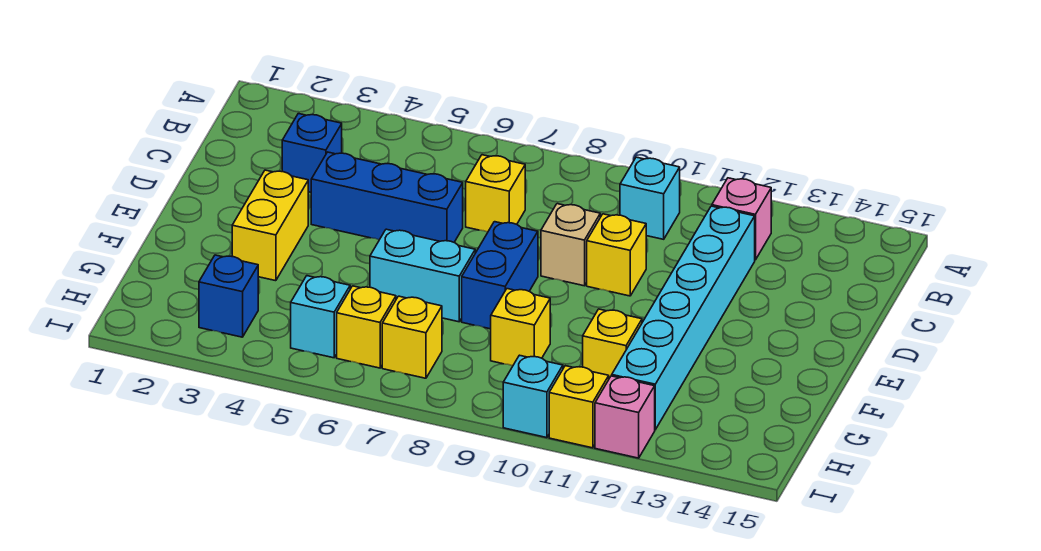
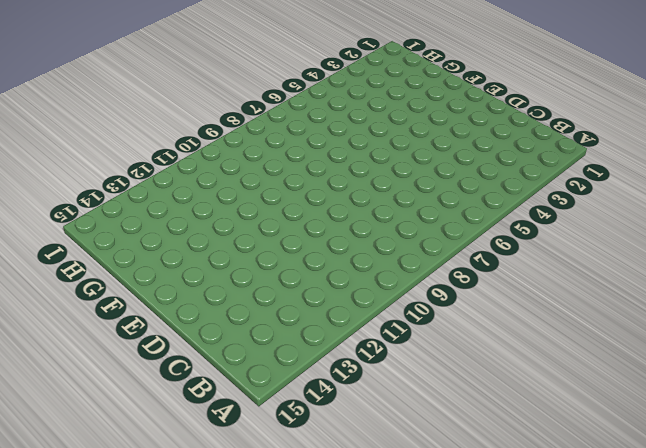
none -> cyan 1x1 brick [620,157,680,239]
none -> pink 1x1 brick [712,178,771,260]
none -> blue 1x1 brick [282,114,342,192]

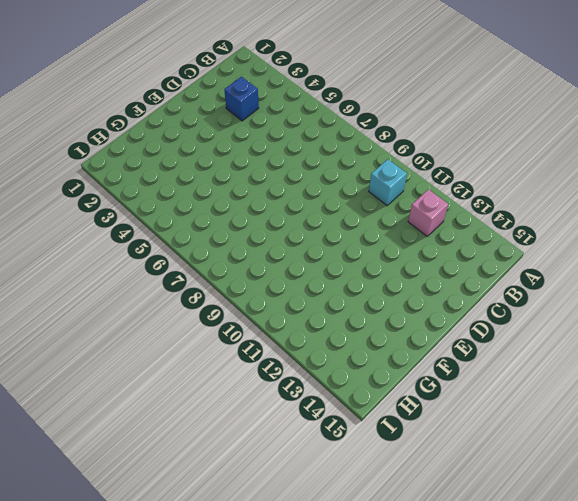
none -> yellow 1x1 brick [466,155,525,232]
none -> cyan 1x6 brick [612,206,755,430]
none -> blue 1x3 brick [311,152,463,242]

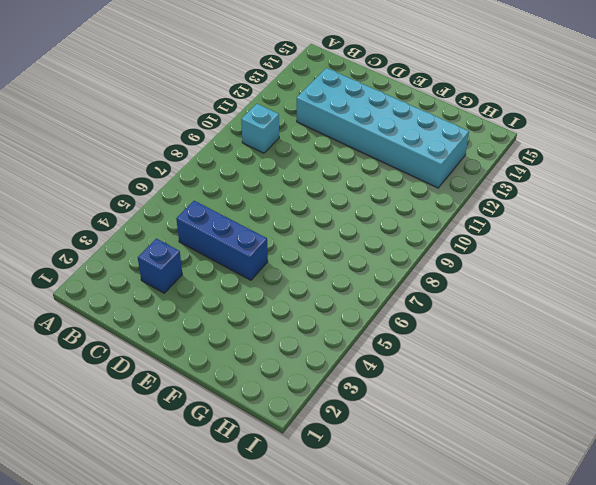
blue 1x3 brick [176,201,268,280] -> blue 1x3 brick turned to [311,152,463,242]
cyan 2x6 brick [297,68,469,188] -> cyan 1x6 brick [612,206,755,430]
none -> pink 1x1 brick [712,178,771,260]
none -> yellow 1x1 brick [466,155,525,232]
none -> tan 1x1 brick [541,204,600,286]

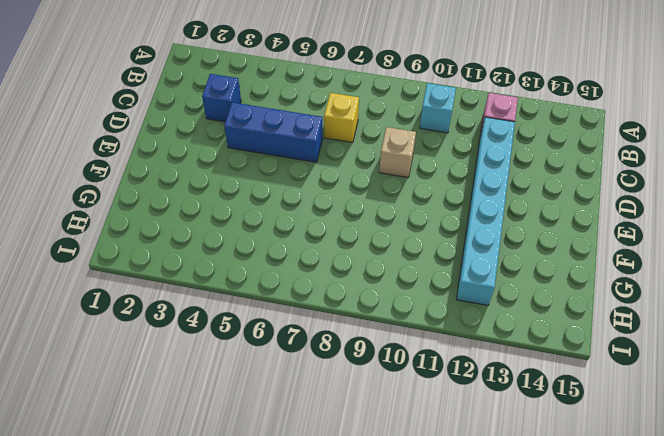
none -> yellow 1x1 brick [587,214,646,296]
none -> yellow 1x2 brick [232,170,308,281]
none -> blue 1x2 brick [462,222,538,329]

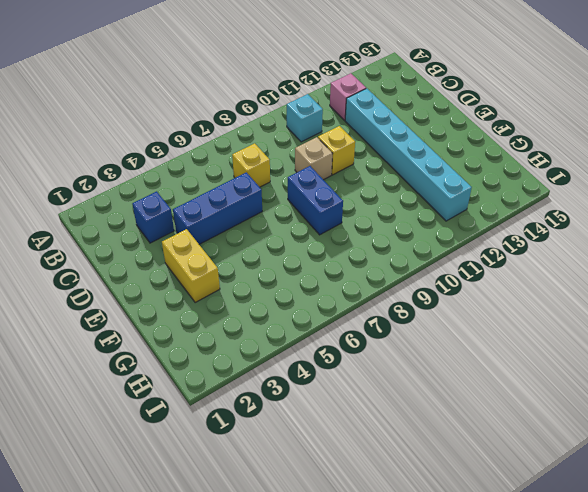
none -> cyan 1x2 brick [370,229,475,322]
none -> yellow 1x1 brick [491,289,550,366]
none -> yellow 1x1 brick [583,309,642,378]

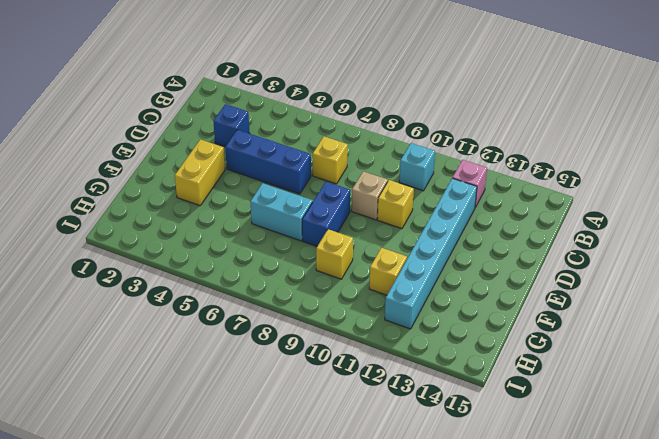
none -> blue 1x1 brick [199,255,258,337]
none -> cyan 1x1 brick [291,276,350,358]
none -> yellow 1x1 brick [337,286,396,368]

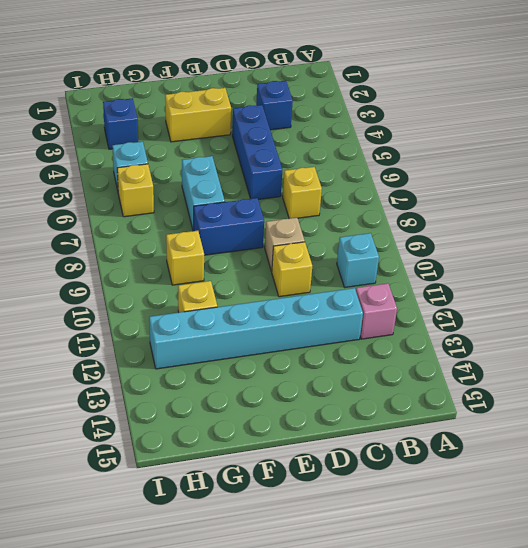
none -> yellow 1x1 brick [382,296,442,378]
none -> cyan 1x1 brick [503,355,563,438]
none -> yellow 1x1 brick [549,366,609,448]

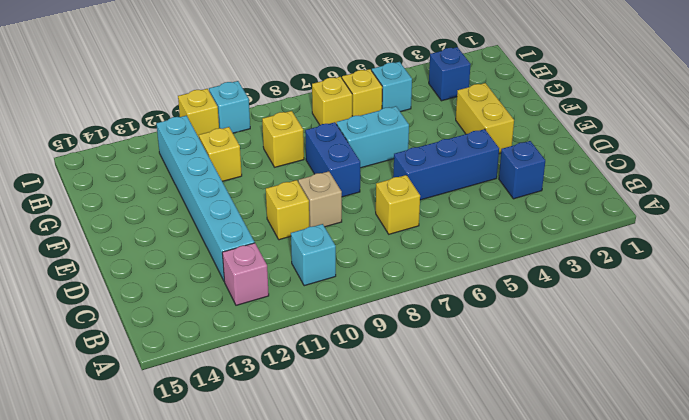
none -> pink 1x1 brick [595,376,655,458]

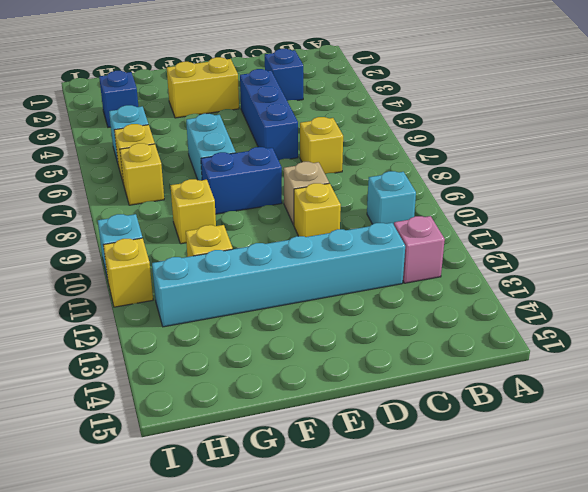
none -> pink 1x1 brick [595,376,655,458]

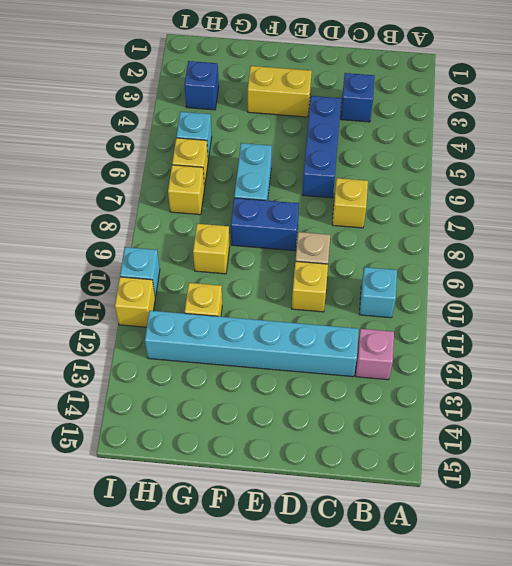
none -> pink 1x1 brick [595,376,655,458]

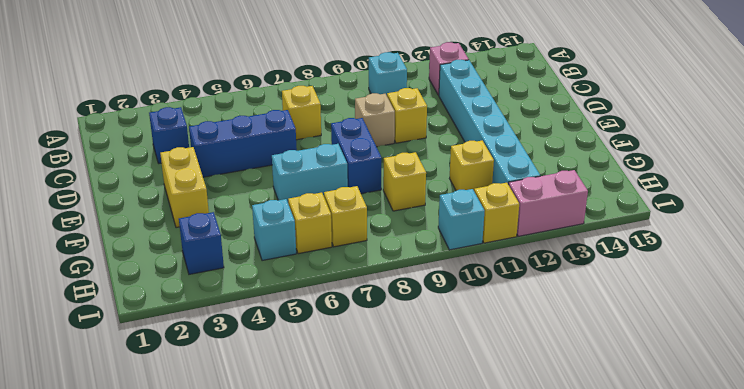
pink 1x2 brick [508,170,588,236] -> pink 1x1 brick [595,376,655,458]

